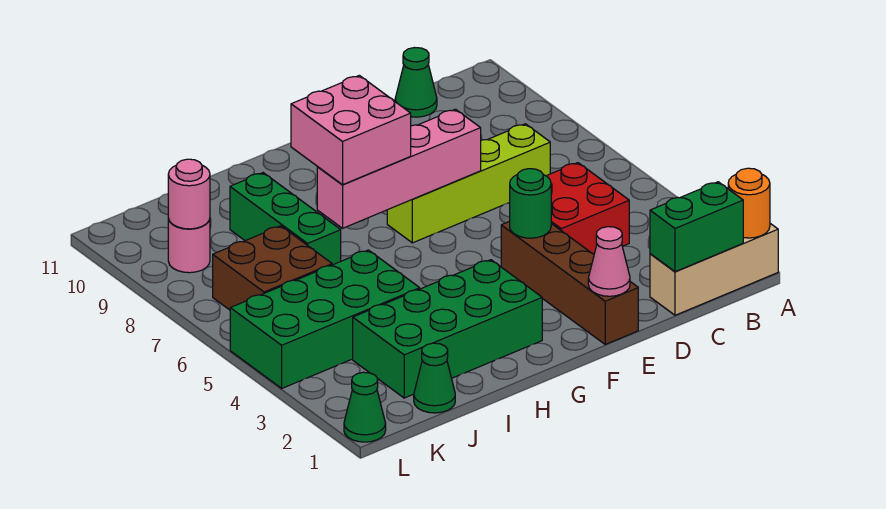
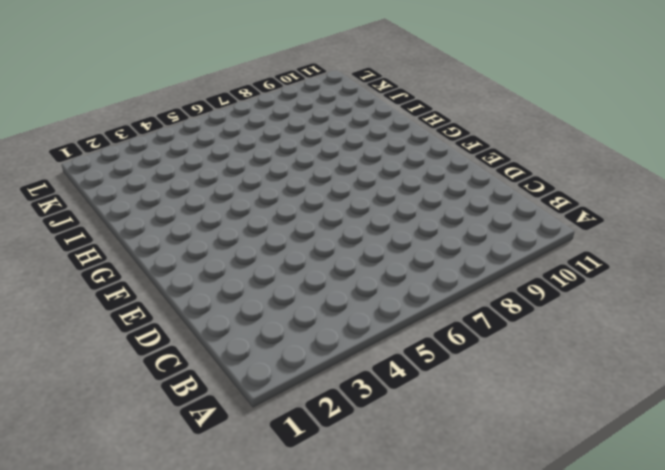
none -> tan 1x3 brick [650,224,778,315]
none -> red 2x2 brick [547,163,629,254]
none -> lime 1x4 brick [387,124,550,243]

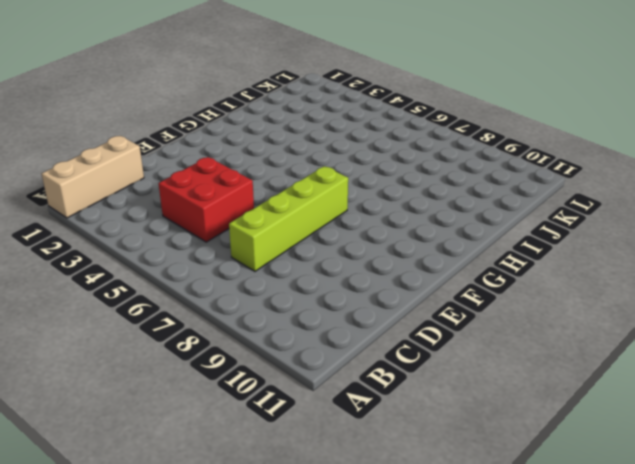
none -> green 1x1 cone [395,48,437,117]
none -> brown 1x4 brick [501,221,638,344]
none -> green 2x4 brick [353,260,542,398]

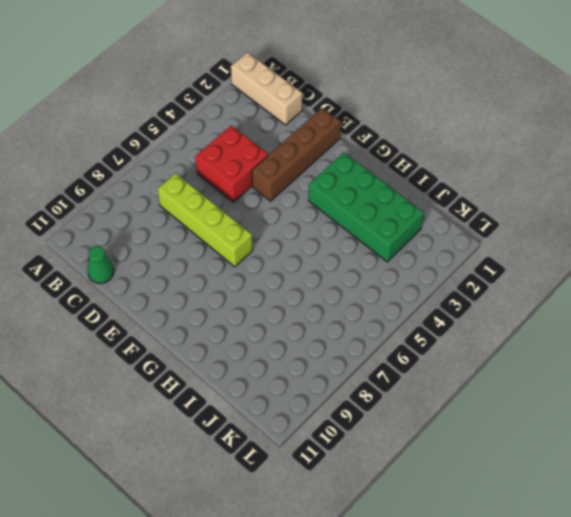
none -> green 2x4 brick [230,250,420,388]
none -> green 1x3 brick [230,173,341,265]
none -> green 1x1 cone [414,343,455,413]

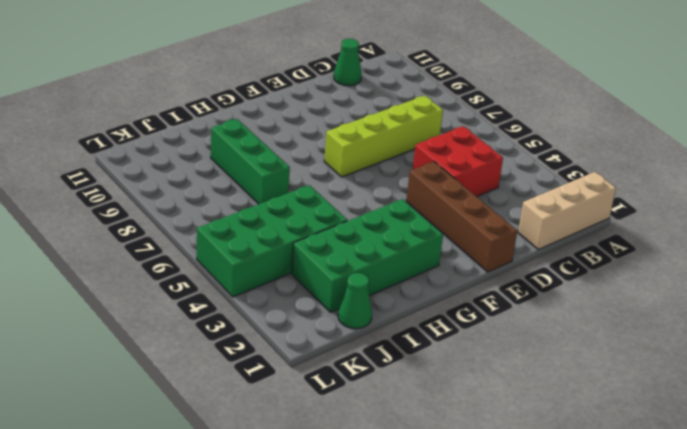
none -> brown 2x2 brick [213,226,332,310]
none -> pink 1x1 round brick [168,219,210,273]
none -> green 1x1 cone [344,372,386,442]

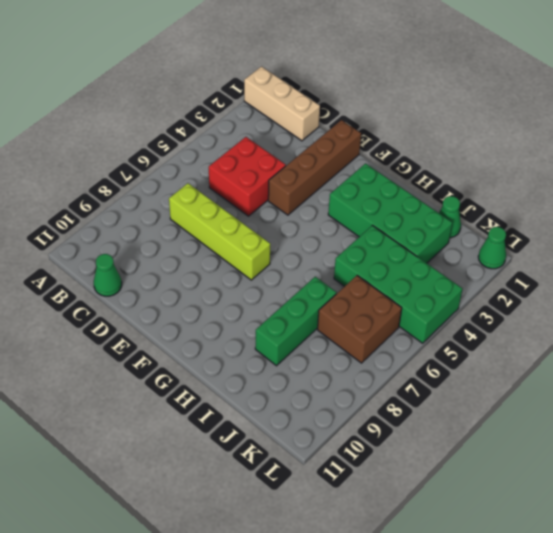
none -> pink 1x1 round brick [168,219,210,273]
none -> orange 1x1 round brick [728,168,770,238]
none -> green 1x2 brick [650,182,743,272]

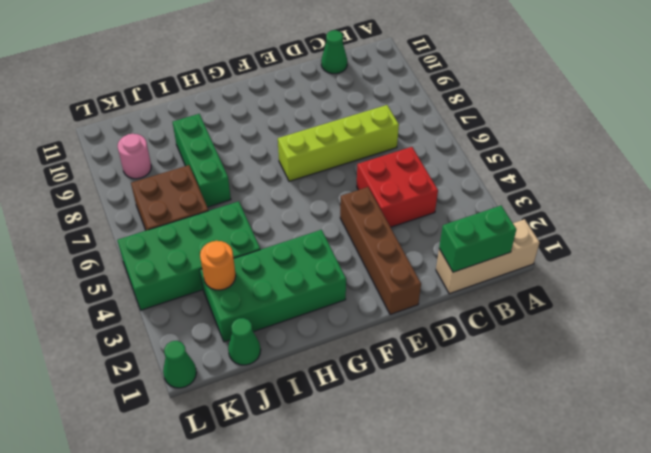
orange 1x1 round brick [200,241,236,290] -> orange 1x1 round brick moved to [728,168,770,238]
none -> pink 1x1 cone [588,227,630,296]
none -> green 1x1 round brick [510,169,551,238]
none -> pink 1x4 brick [317,109,481,228]

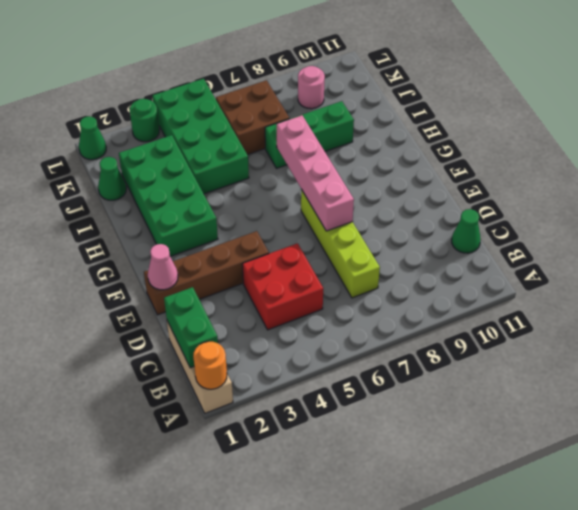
green 1x1 round brick [130,99,159,142] -> green 1x1 round brick moved to [510,169,551,238]
none -> pink 1x1 round brick [168,159,210,229]
none -> pink 2x2 brick [291,75,411,185]

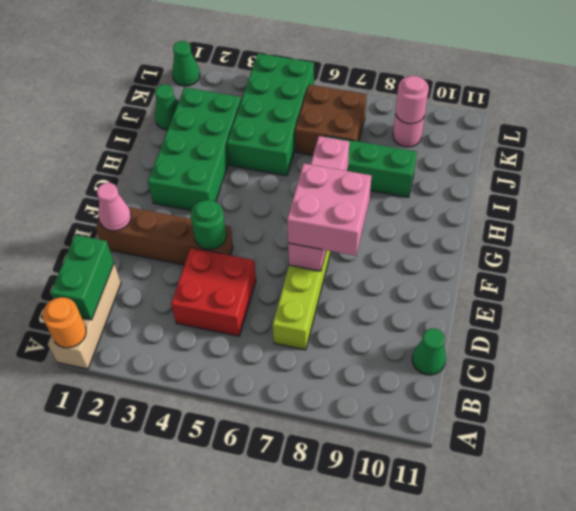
pink 2x2 brick [287,163,371,256] -> pink 2x2 brick moved to [291,75,411,185]

